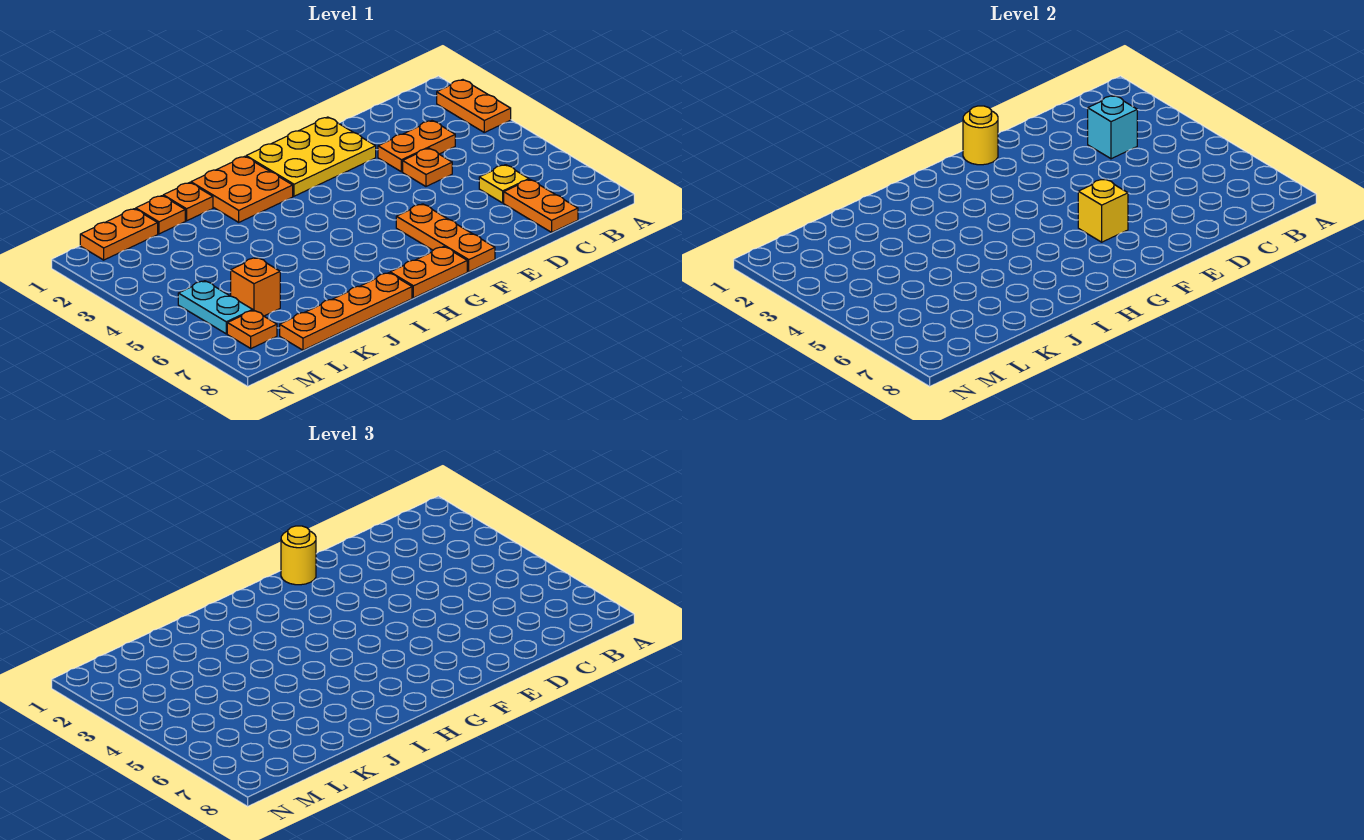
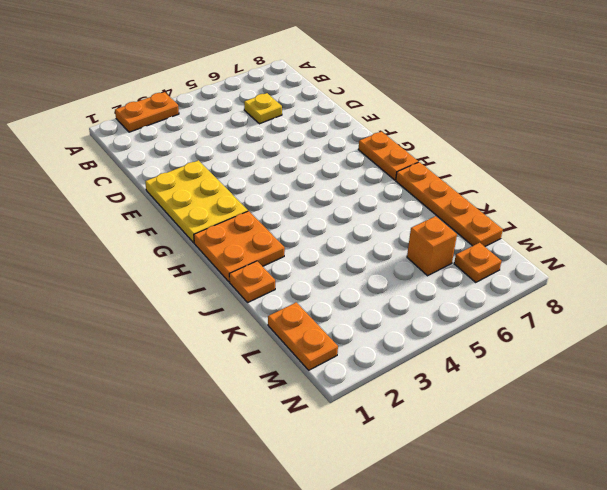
none -> orange 1x2 plate [378,121,455,172]
none -> orange 1x2 plate [504,180,578,232]
none -> orange 1x1 plate [403,148,452,186]

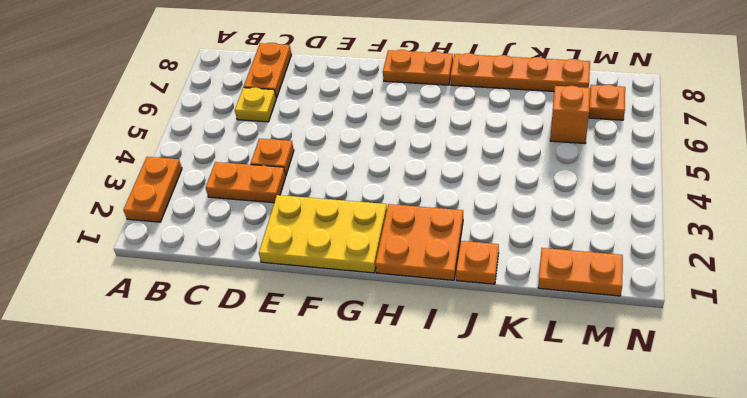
none -> orange 1x3 plate [396,204,495,272]
none -> orange 1x1 plate [136,196,185,234]
none -> cyan 1x2 plate [178,281,253,334]

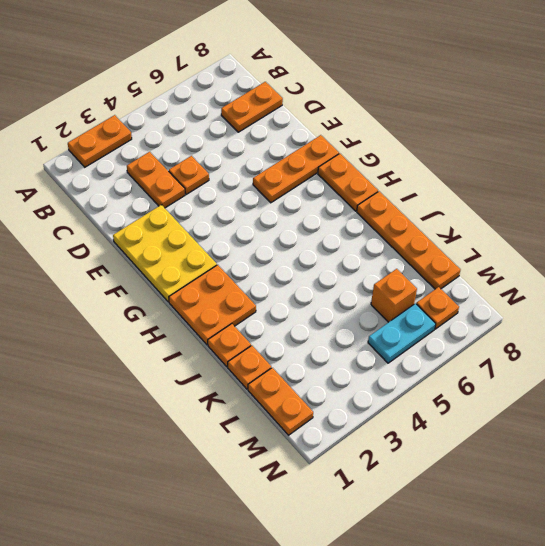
none -> yellow 1x1 plate [479,165,529,203]
none -> cyan 1x1 brick [1088,95,1137,159]
none -> yellow 1x1 round brick [963,106,998,165]

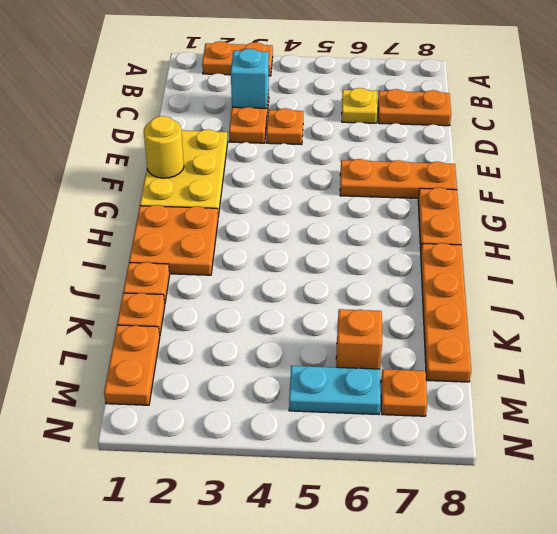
none -> yellow 1x1 brick [1078,179,1128,242]
none -> yellow 1x1 round brick [281,526,316,585]

